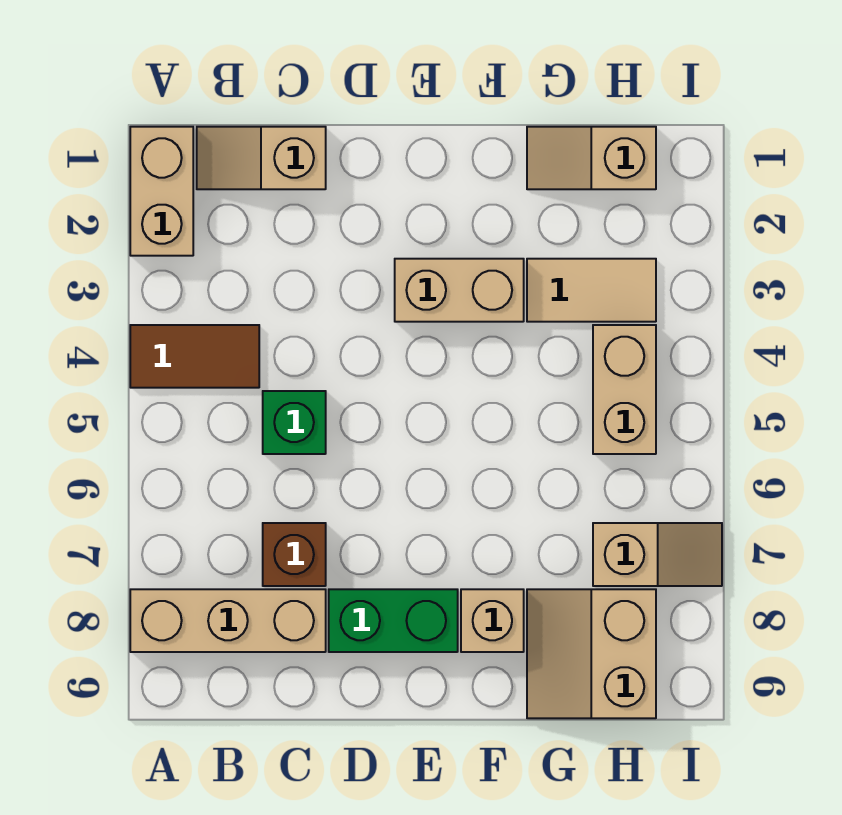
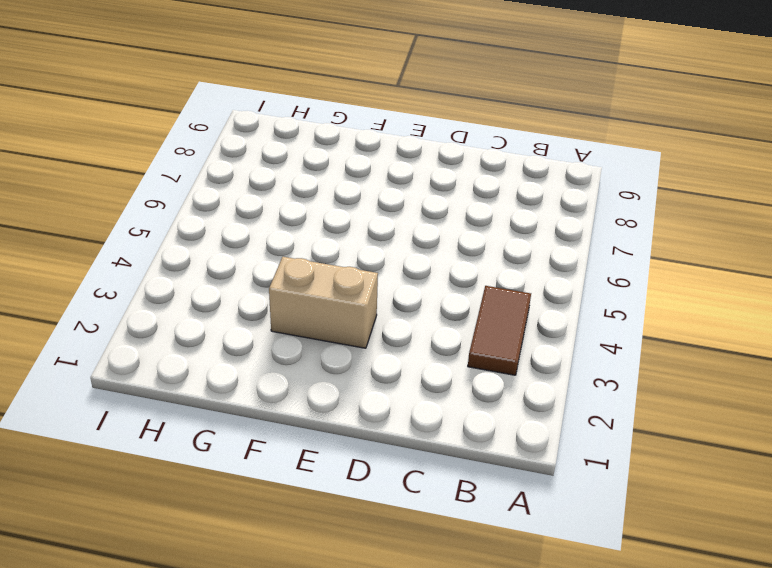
brown 1x2 tile [468,286,531,375] -> brown 1x2 tile turned to [130,325,259,388]
none -> tan 1x2 brick [130,127,193,256]
none -> tan 1x3 brick [130,589,326,652]
none -> tan 1x2 slope [197,127,326,189]

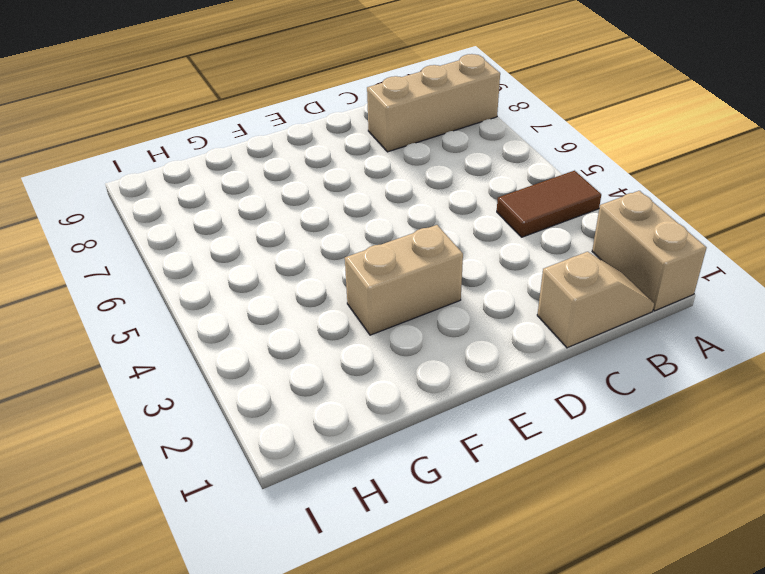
none -> green 1x1 brick [263,391,326,454]
none -> brown 1x1 brick [263,523,326,586]
none -> green 1x2 brick [329,589,458,652]

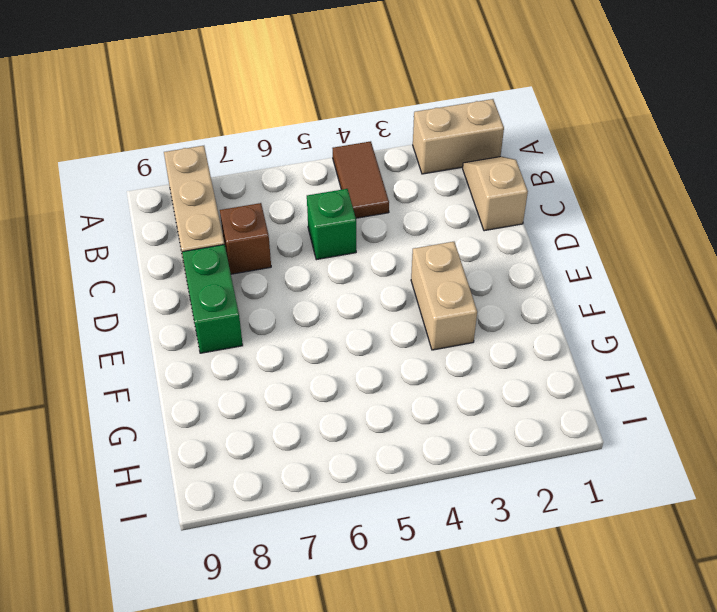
none -> tan 1x1 brick [461,589,524,652]
none -> tan 1x2 slope [527,127,656,189]
none -> tan 1x2 tile [527,259,656,322]

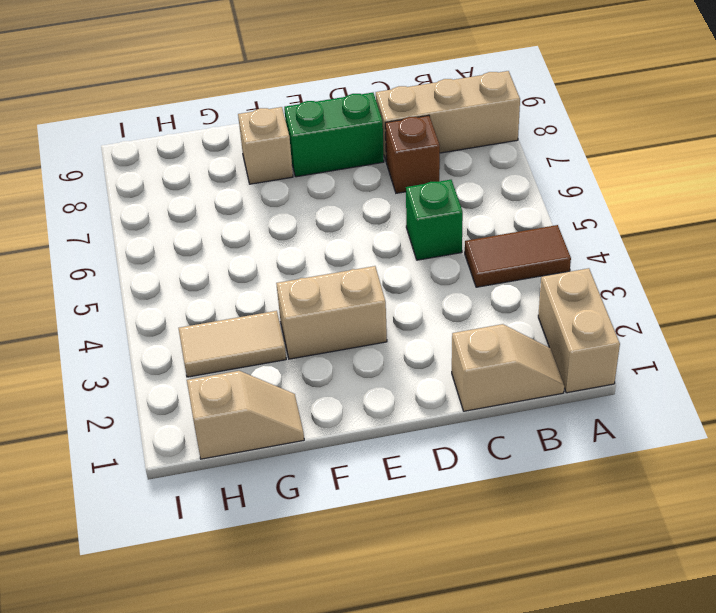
none -> tan 2x2 slope [527,589,656,718]
none -> tan 1x2 brick [593,325,656,454]
none -> tan 1x2 slope [593,523,722,586]

